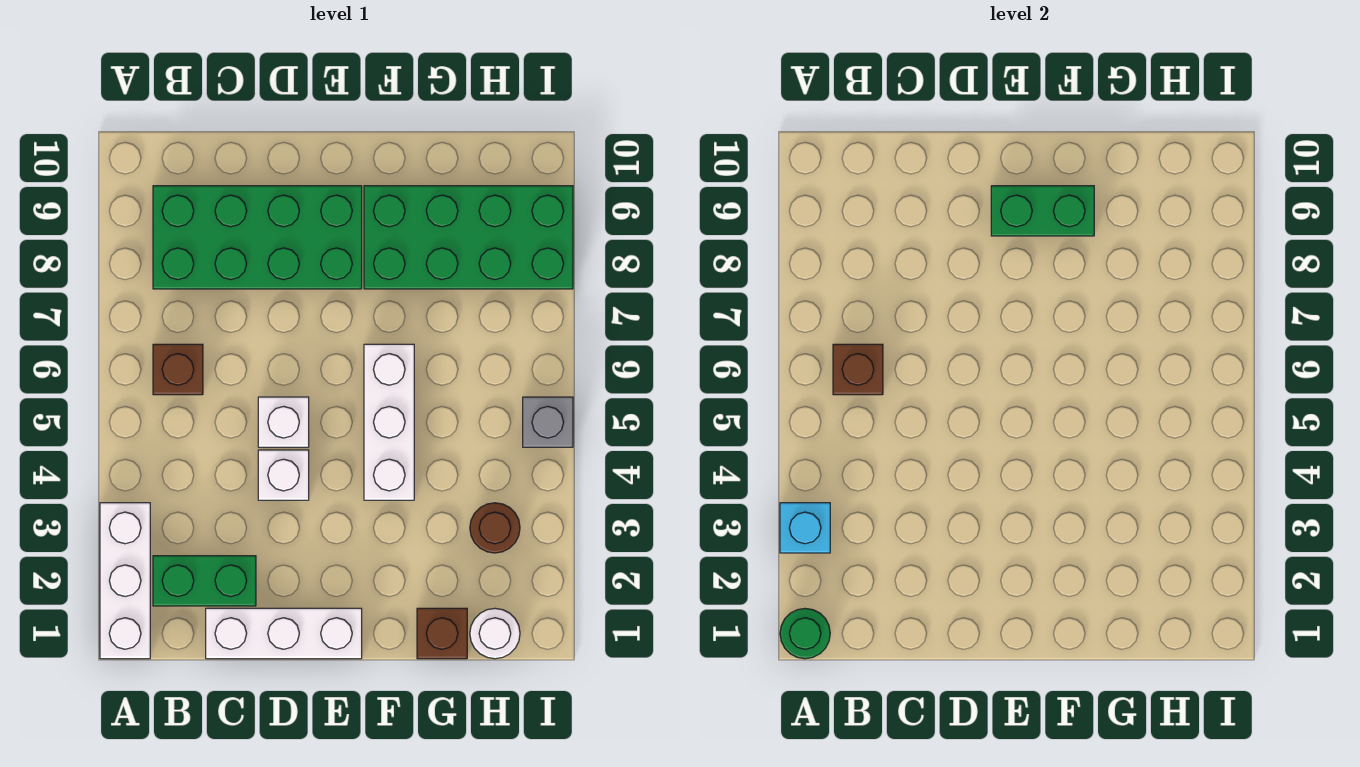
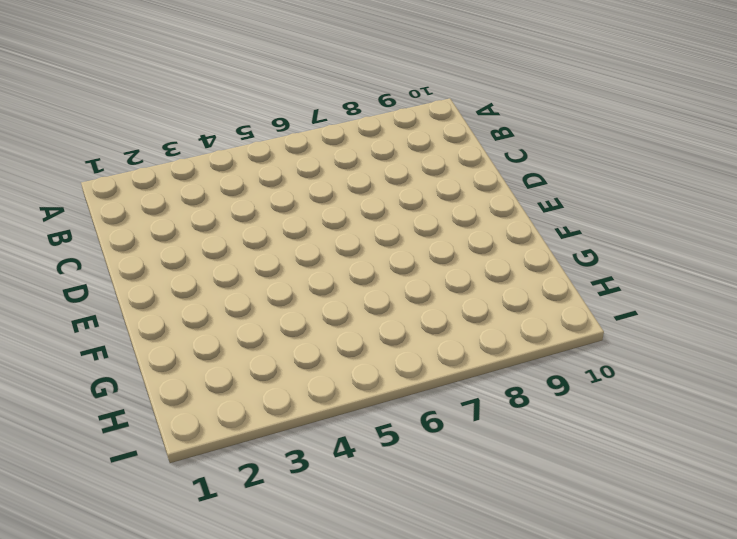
none -> white 1x3 brick [100,503,150,659]
none -> green 1x2 brick [153,556,256,606]
none -> brown 1x1 brick [153,344,203,395]

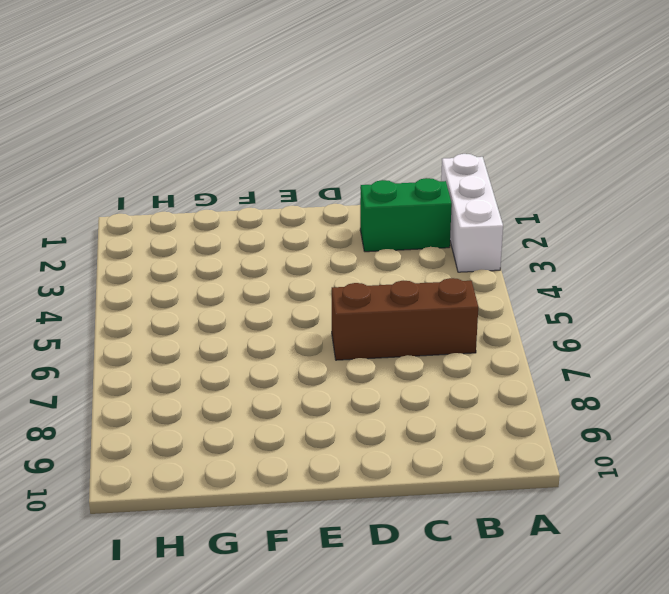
brown 1x3 brick [332,278,478,360] -> brown 1x1 brick [153,344,203,395]
none -> green 2x4 brick [153,186,362,289]
none -> white 1x3 brick [206,608,362,659]
none -> white 1x1 brick [258,450,309,500]

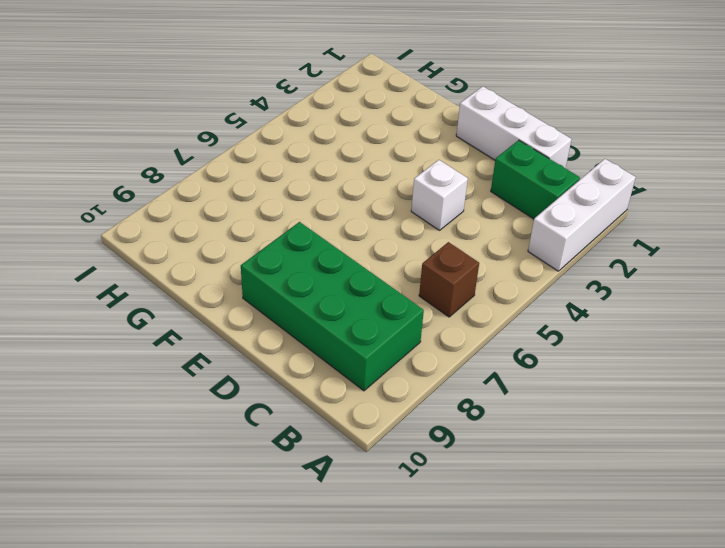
none -> white 1x1 brick [258,397,309,447]
none -> white 1x3 brick [364,344,414,500]
none -> green 2x4 brick [364,186,573,289]

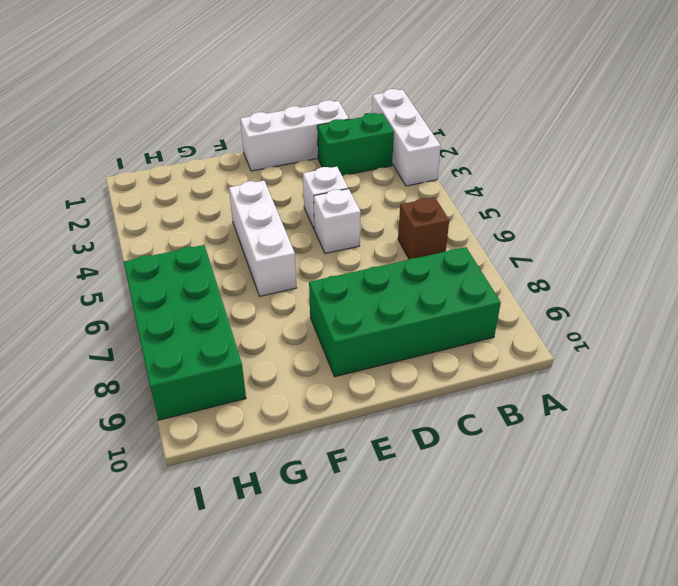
green 2x4 brick [124,245,246,420] -> green 2x4 brick turned to [364,186,573,289]
none -> brown 1x1 brick [417,608,467,659]
none -> white 1x1 round brick [470,608,520,659]
none -> brown 1x1 round brick [470,503,520,553]

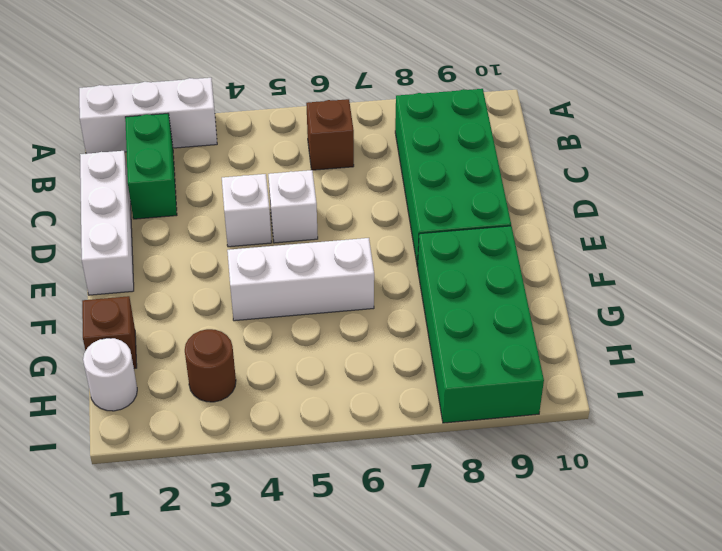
none -> grey 1x1 brick [523,397,573,447]
none -> green 1x1 round brick [780,608,830,659]
none -> cyan 1x1 brick [780,503,830,553]

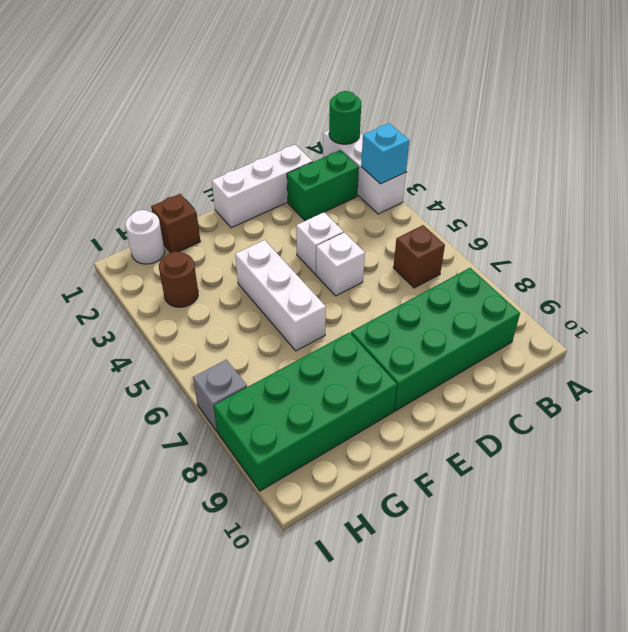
grey 1x1 brick [193,360,247,431] -> grey 1x1 brick moved to [523,397,573,447]
none -> brown 1x1 brick [833,344,883,395]
none -> green 1x2 brick [991,186,1094,236]

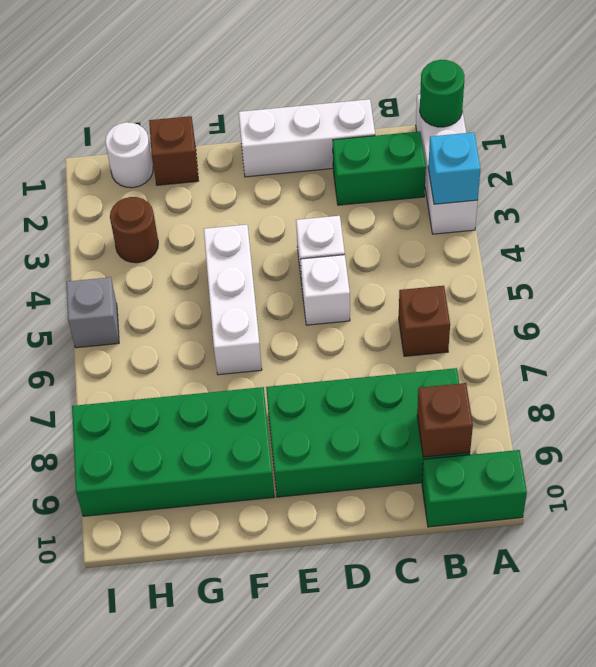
green 1x2 brick [422,450,527,527] -> green 1x2 brick moved to [991,186,1094,236]
brown 1x1 brick [417,383,473,457] -> brown 1x1 brick moved to [833,344,883,395]

